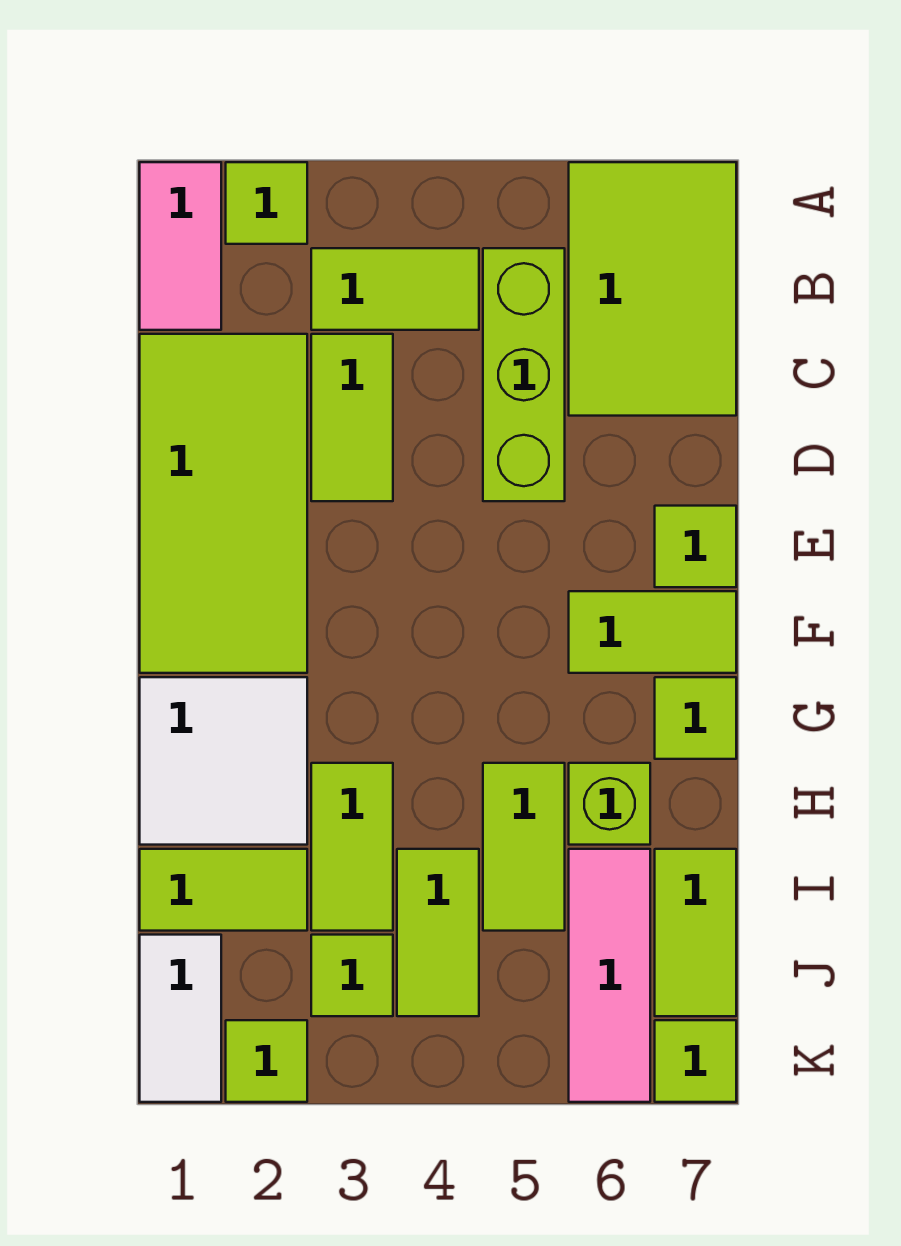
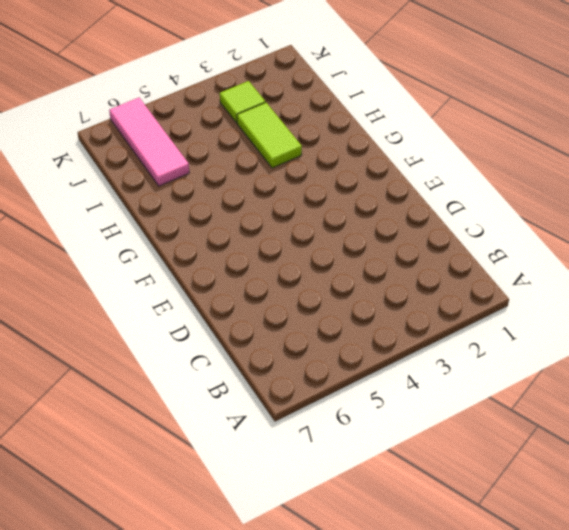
none -> pink 1x2 tile [140,162,221,330]
none -> lime 1x1 tile [226,162,307,244]
none -> lime 2x3 tile [569,162,736,416]

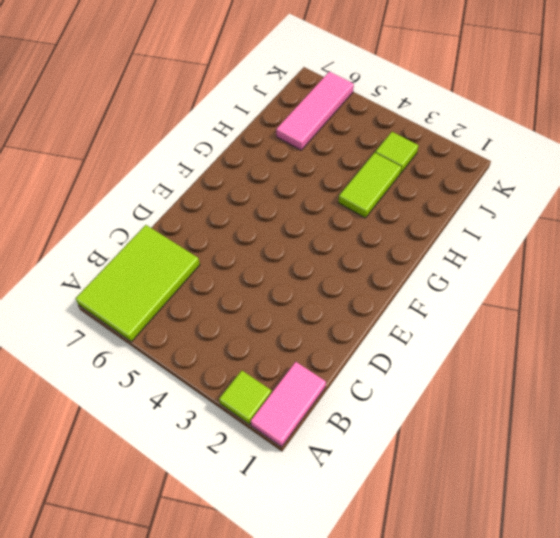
none -> lime 1x2 tile [311,248,479,330]
none -> lime 1x3 brick [483,248,565,501]
none -> lime 2x4 tile [140,334,307,673]

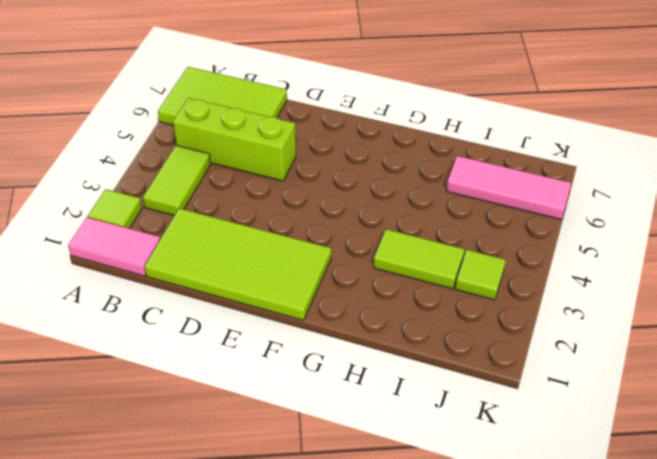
none -> lime 1x2 tile [311,334,393,501]
none -> lime 1x1 tile [655,506,736,587]
none -> lime 1x2 tile [569,591,736,673]

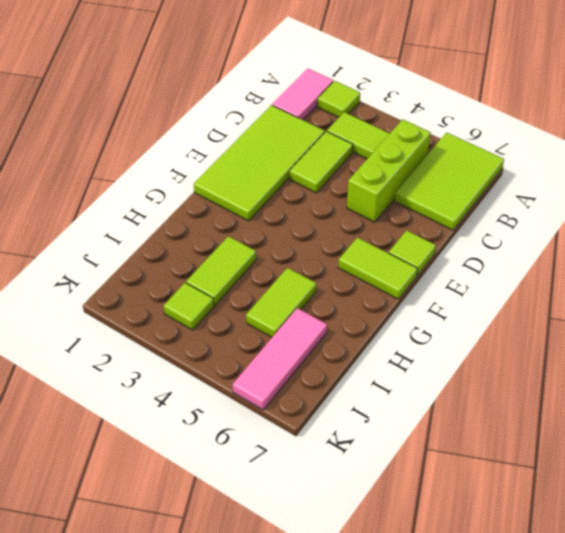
none -> white 2x2 tile [140,677,307,845]
none -> lime 1x1 tile [655,677,736,759]
none -> lime 1x1 brick [569,763,650,845]

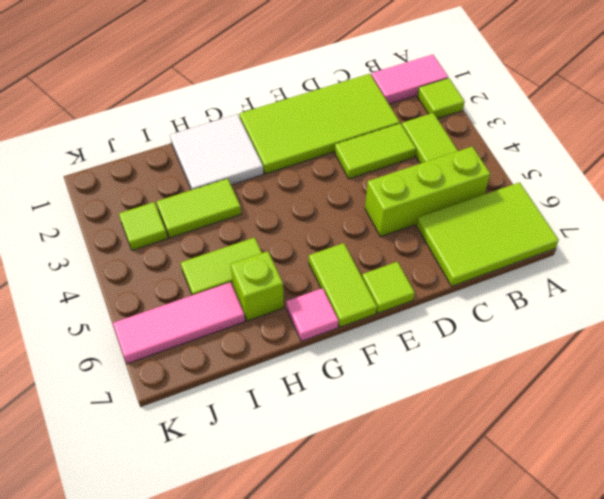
pink 1x1 tile [286,288,339,341] -> lime 1x1 tile [655,677,736,759]
none -> lime 1x2 tile [140,849,307,931]
none -> lime 1x2 tile [397,849,479,1016]
none -> lime 1x2 tile [655,849,736,1016]

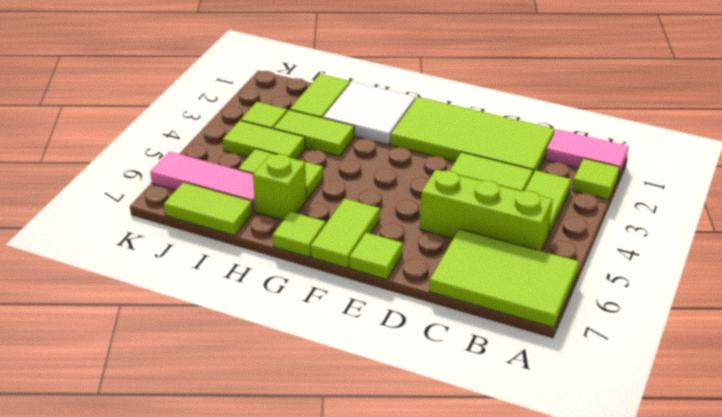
none -> white 1x2 tile [140,935,221,1102]
none -> lime 1x1 tile [226,1020,307,1102]
none -> lime 1x1 tile [655,1020,736,1102]

